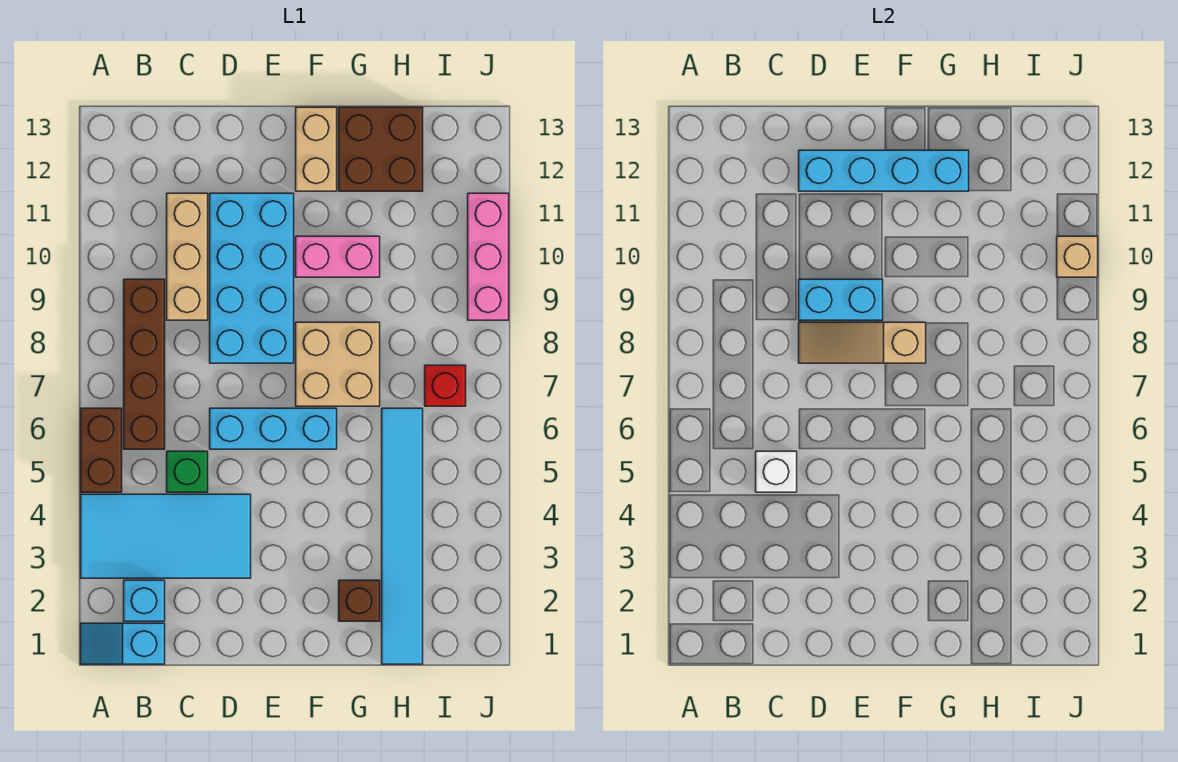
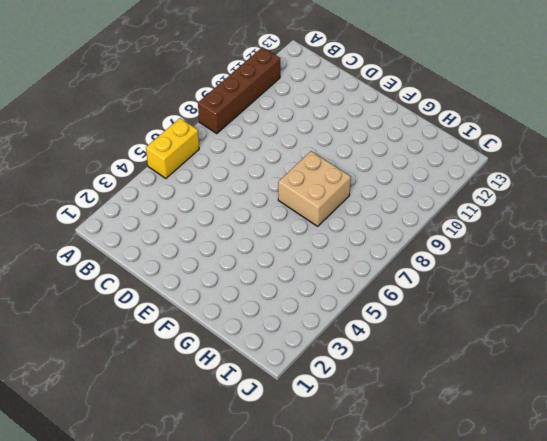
yellow 1x2 brick [146,118,199,178] -> brown 1x2 brick [81,408,122,492]
brown 1x4 brick [198,47,280,133] -> brown 1x4 brick moved to [124,279,165,449]
none -> cyan 1x2 slope [81,623,165,664]
none -> cyan 2x4 tile [81,494,251,578]
none -> cyan 1x1 brick [124,580,165,621]

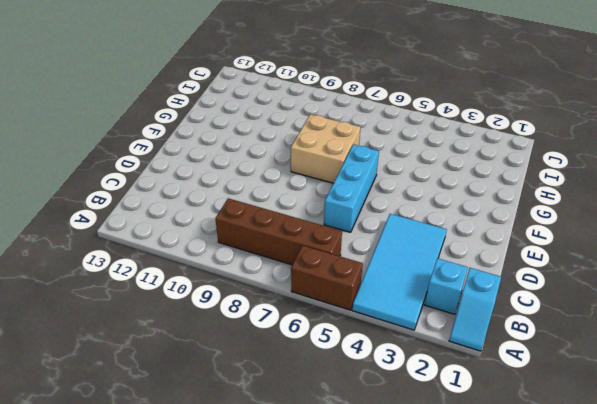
none -> green 1x1 brick [167,451,208,492]
none -> tan 1x3 brick [167,193,208,320]
none -> cyan 2x4 brick [210,193,294,363]

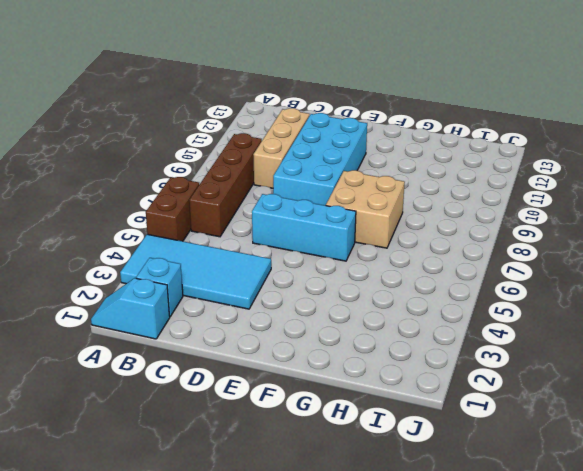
none -> green 1x1 brick [167,451,208,492]
none -> pink 1x2 brick [296,236,380,277]
none -> tan 1x2 brick [296,107,337,191]

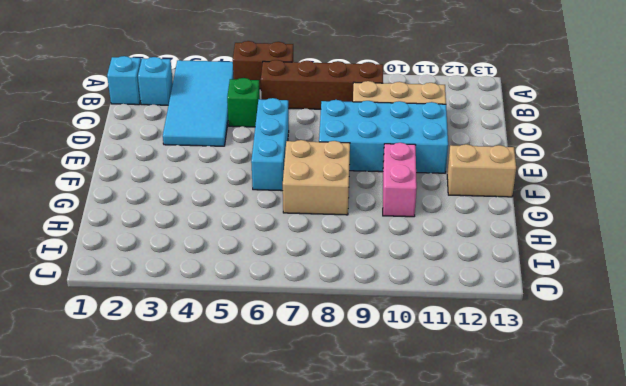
none -> brown 1x1 brick [339,580,380,621]
none -> brown 2x2 brick [339,107,423,191]
none -> cyan 1x6 tile [382,408,423,664]

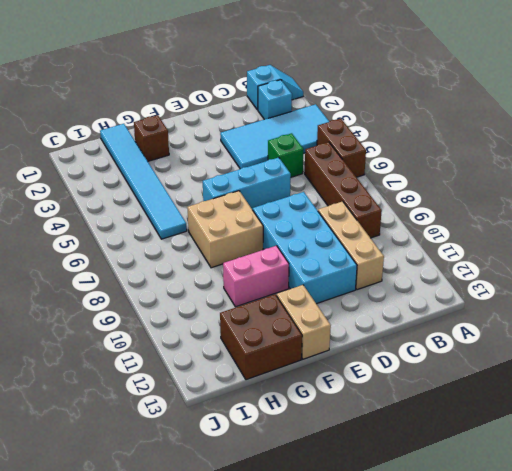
none -> red 1x1 brick [425,365,466,406]
none -> pink 1x3 brick [468,193,509,320]
none -> white 1x1 brick [756,451,797,492]

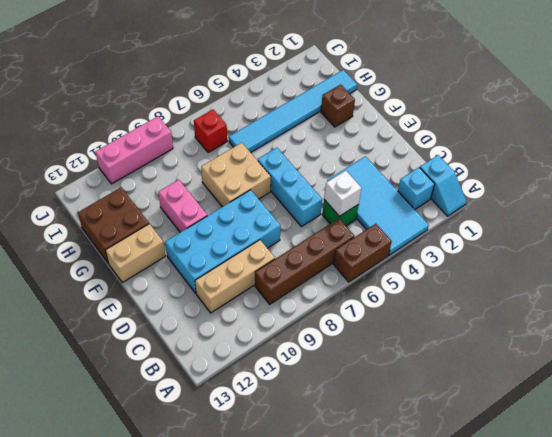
none -> tan 1x3 slope [799,322,926,363]
none -> cyan 1x2 brick [799,279,883,320]
none -> cyan 1x4 brick [799,150,969,191]

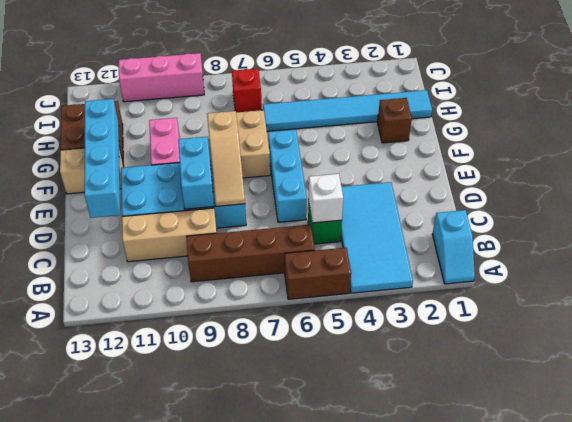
none -> cyan 1x1 brick [124,580,165,621]
none -> tan 1x1 brick [1057,236,1098,277]

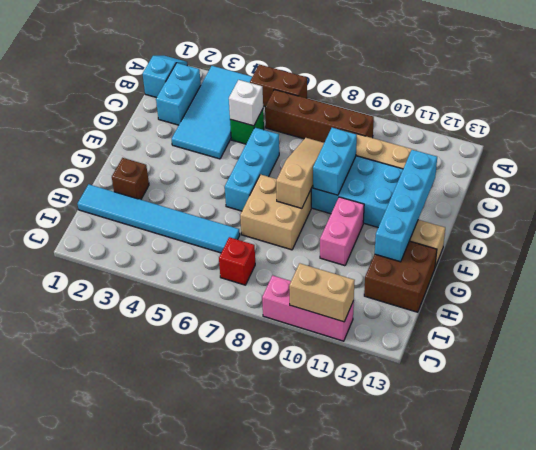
cyan 1x2 brick [156,63,201,125] -> cyan 1x1 brick [124,580,165,621]
tan 1x2 brick [289,263,355,322] -> tan 1x1 brick [1057,236,1098,277]

